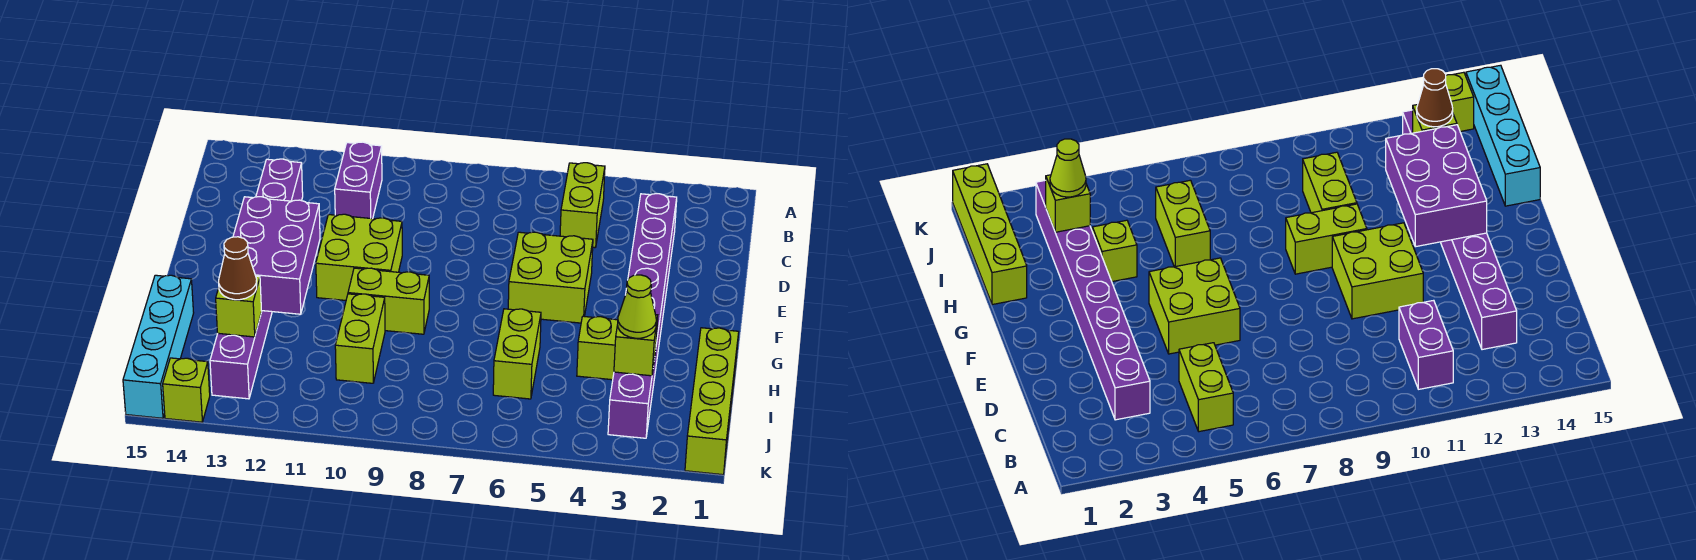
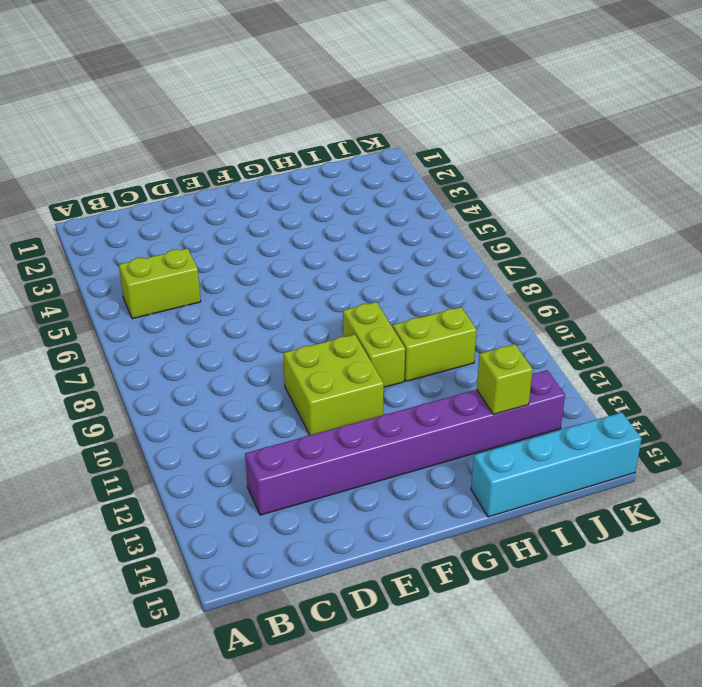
none -> purple 1x2 brick [335,142,382,219]
none -> purple 1x8 brick [608,194,677,438]
none -> lime 2x2 brick [508,232,593,323]

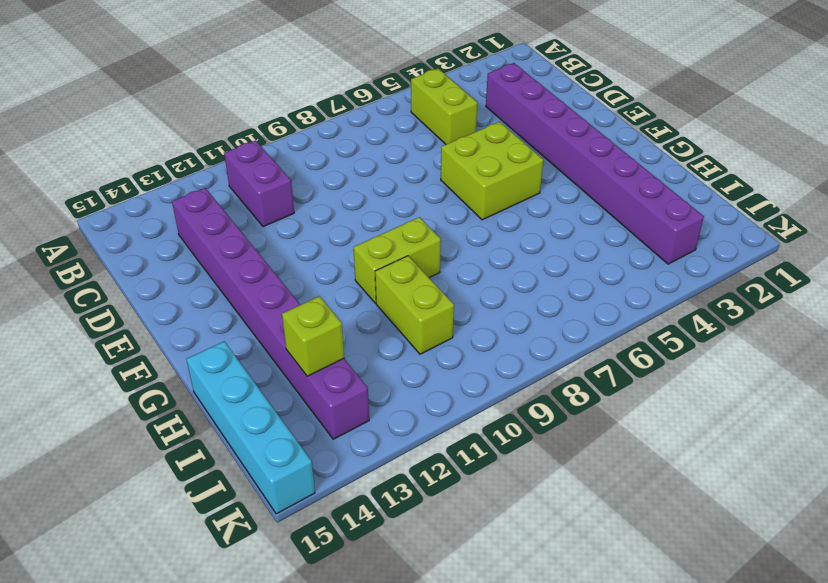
none -> lime 2x2 brick [316,214,402,300]
none -> lime 1x4 brick [685,328,739,475]
none -> lime 1x1 brick [577,316,618,380]

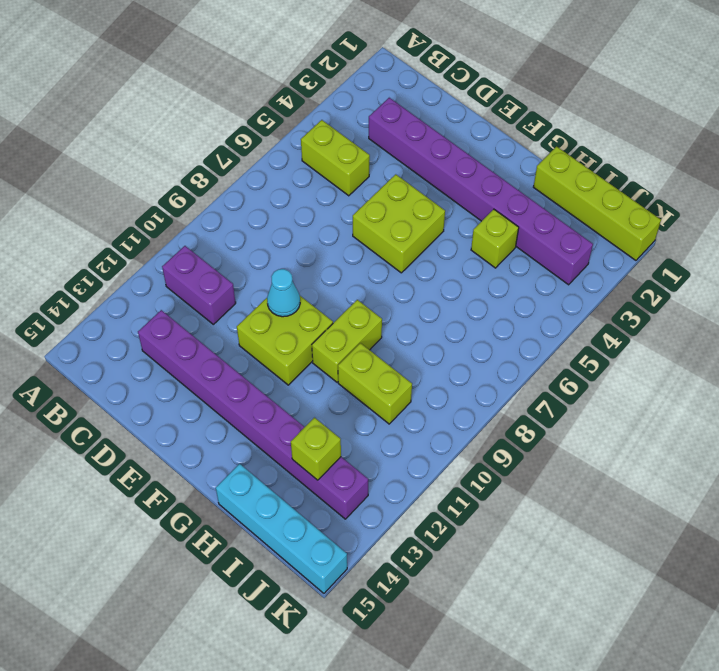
cyan 1x1 cone [267,269,300,317] -> none
none -> lime 1x2 brick [493,309,541,399]
none -> lime 1x1 brick [163,358,210,422]
none -> purple 2x3 brick [233,197,320,314]

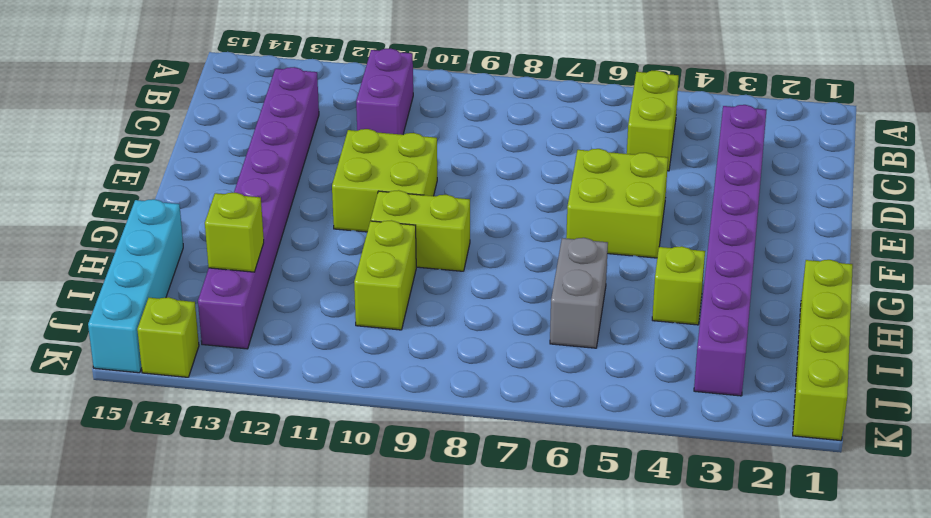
grey 1x2 brick [550,238,608,348] -> lime 1x2 brick [493,309,541,399]
none -> purple 2x3 brick [233,197,320,314]
none -> lime 1x1 brick [614,311,658,376]
none -> lime 1x1 cone [618,275,656,338]

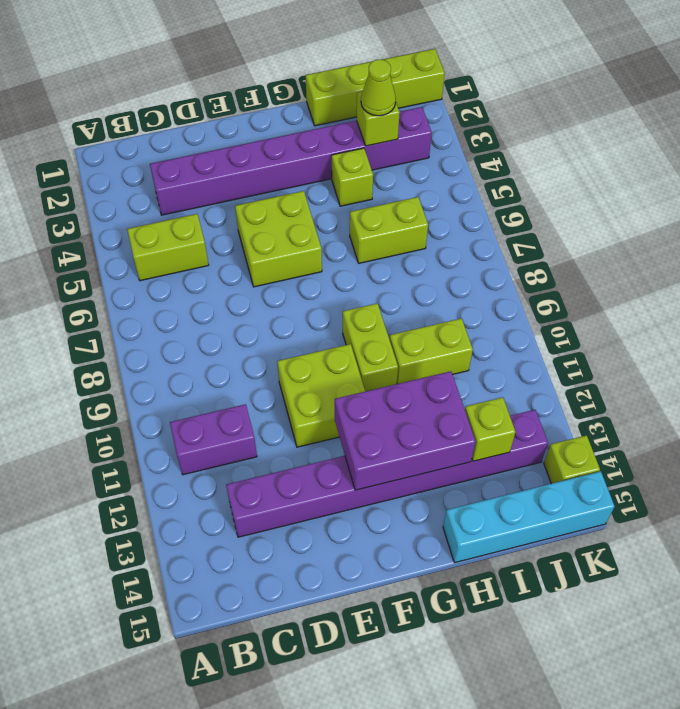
none -> brown 1x1 cone [219,237,257,300]

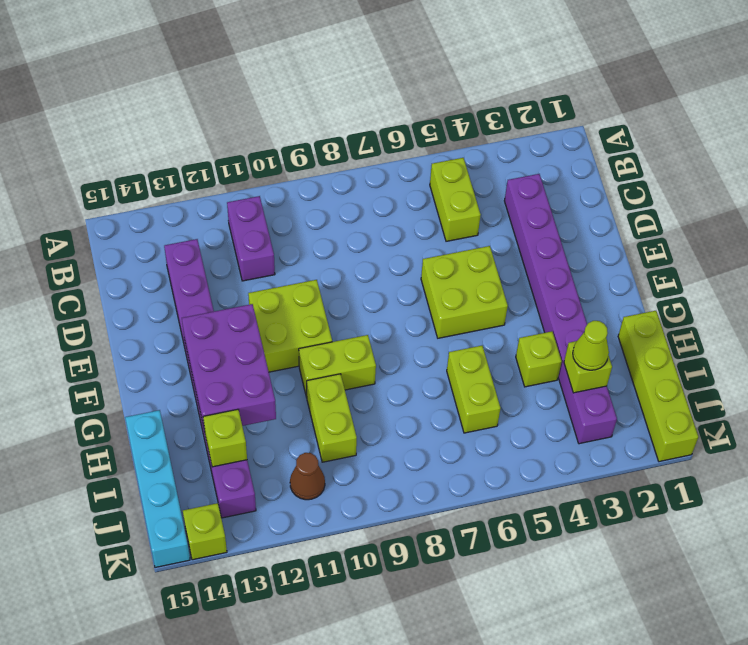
brown 1x1 cone [290,453,325,500] -> brown 1x1 cone moved to [219,237,257,300]

